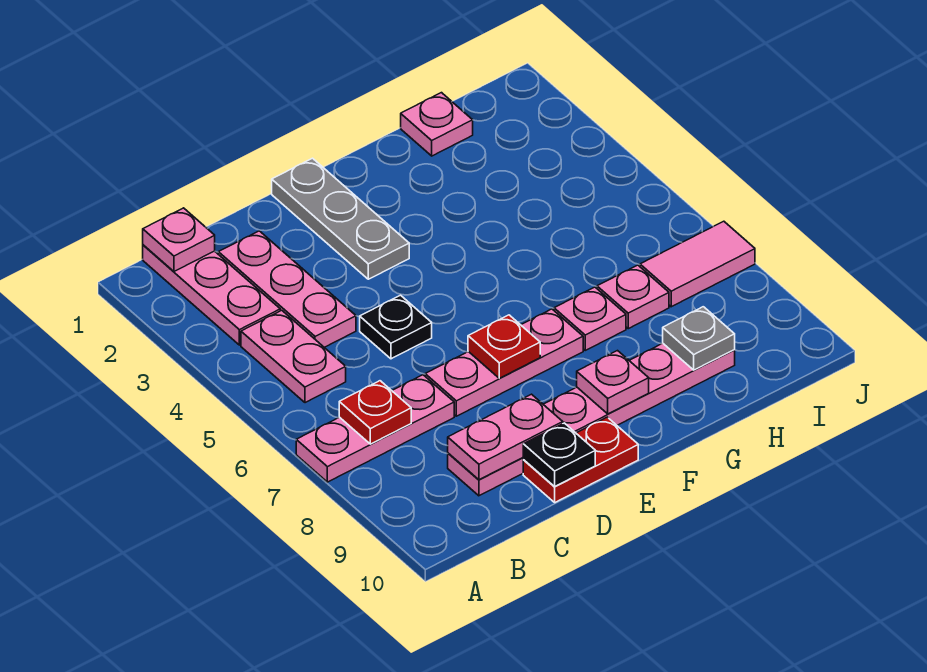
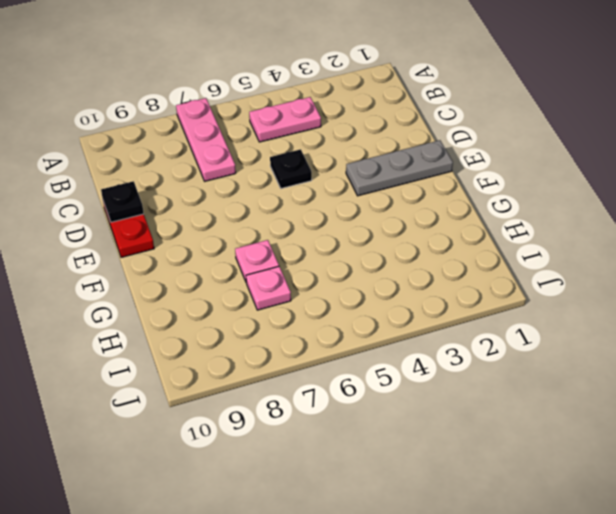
none -> pink 1x3 plate [143,245,280,345]
none -> pink 1x3 plate [218,231,356,347]
none -> pink 1x6 plate [448,343,735,496]

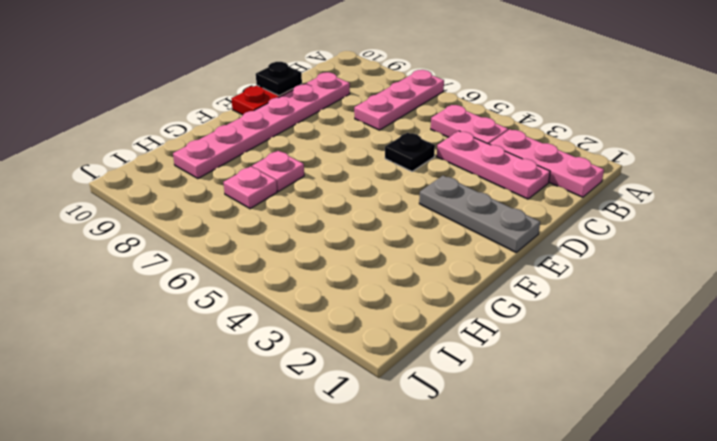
none -> pink 1x3 plate [425,309,583,416]
none -> pink 1x1 plate [401,93,473,156]
none -> pink 1x2 tile [640,221,755,307]

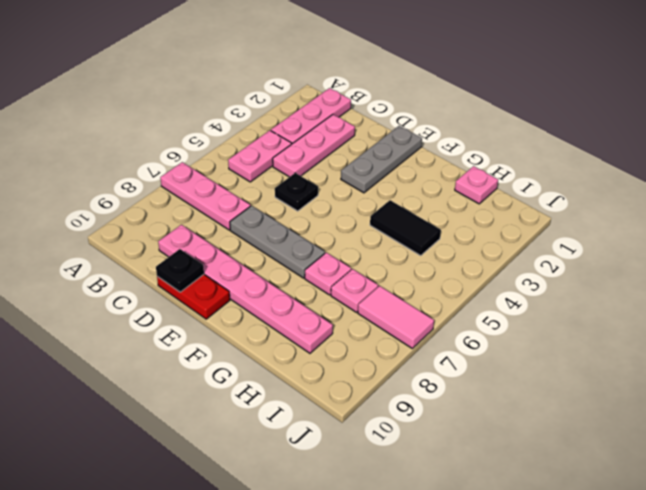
grey 1x3 plate [230,206,325,278] -> pink 1x3 plate [425,309,583,416]
black 1x2 tile [370,200,441,256] -> none
none -> pink 1x1 plate [143,208,215,271]
none -> red 1x1 plate [339,381,411,444]
none -> pink 1x2 plate [448,394,563,480]

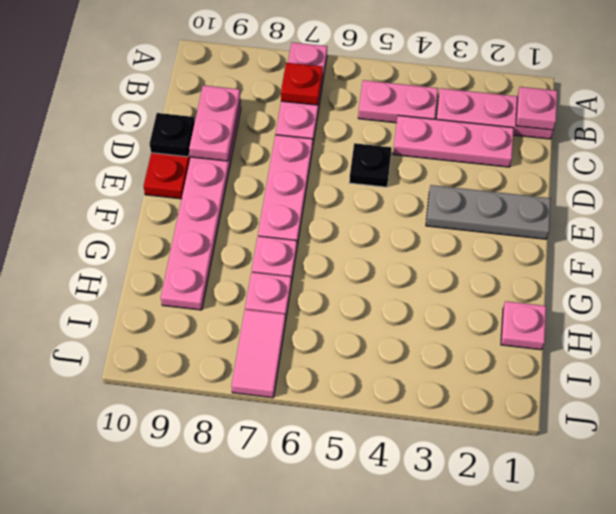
none -> red 1x1 plate [468,315,540,378]
none -> pink 1x1 plate [577,351,649,414]
none -> grey 1x1 plate [663,307,735,370]

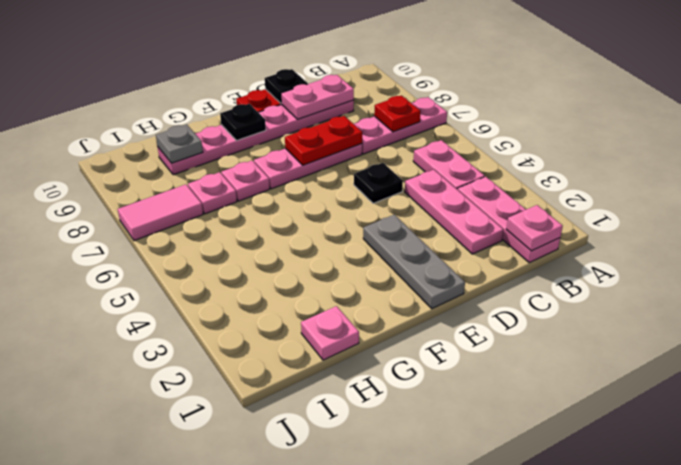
red 1x2 plate [285,116,362,165] -> red 1x1 plate [468,315,540,378]
black 1x1 plate [220,104,266,141] -> pink 1x1 plate [577,351,649,414]

